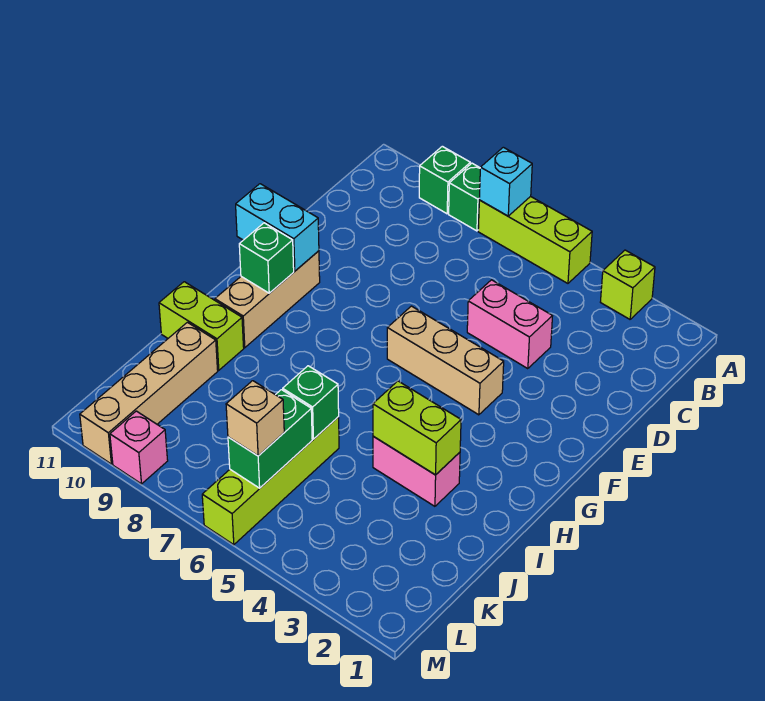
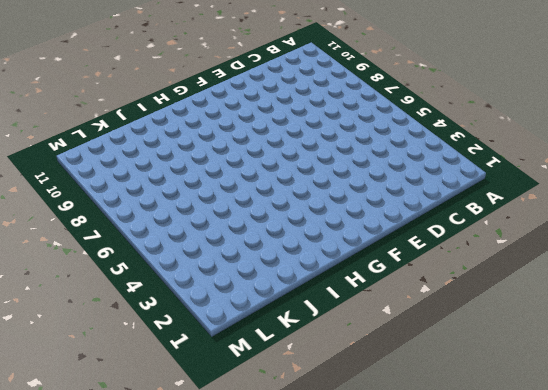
none -> lime 1x1 brick [601,250,655,319]
none -> lime 1x3 brick [478,196,592,283]
none -> green 1x1 brick [449,163,480,231]

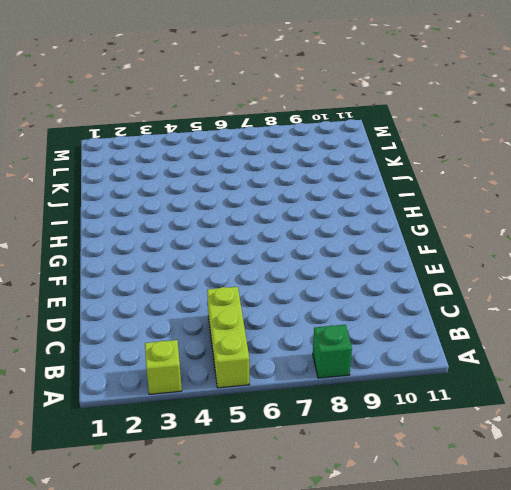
lime 1x3 brick [207,287,250,388] -> lime 1x3 brick turned to [478,196,592,283]
none -> green 1x1 brick [419,146,470,214]
none -> pink 1x2 brick [467,280,552,369]
none -> tan 1x3 brick [387,306,504,415]

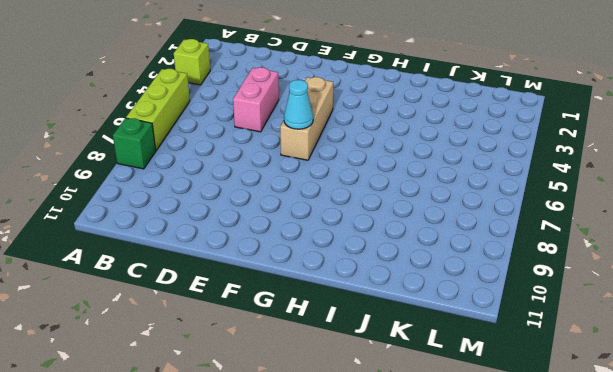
cyan 1x1 cone [284,80,313,129] -> none
none -> green 1x1 brick [419,146,470,214]
none -> tan 1x3 brick [215,251,320,348]
none -> pink 1x2 brick [373,436,460,506]

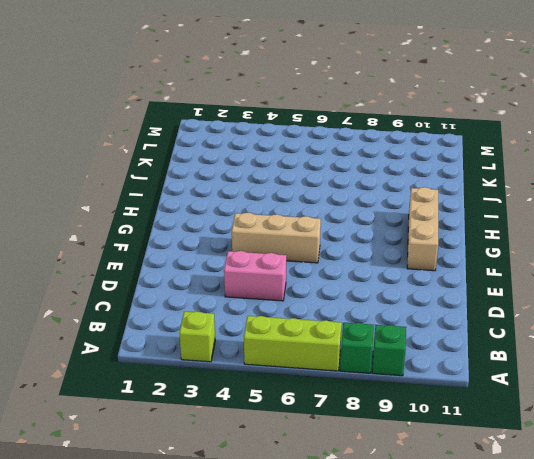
none -> pink 1x2 brick [373,436,460,506]
none -> lime 1x2 brick [159,282,244,370]
none -> lime 1x4 brick [202,417,339,545]

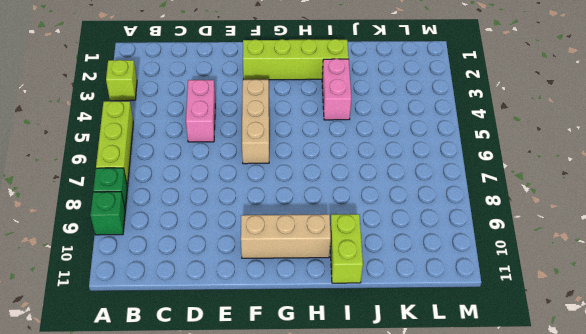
lime 1x4 brick [243,39,349,80] -> lime 1x4 brick moved to [202,417,339,545]
none -> tan 1x4 brick [80,322,218,464]
none -> pink 1x1 brick [110,411,168,484]
none -> cyan 1x1 brick [479,147,532,216]

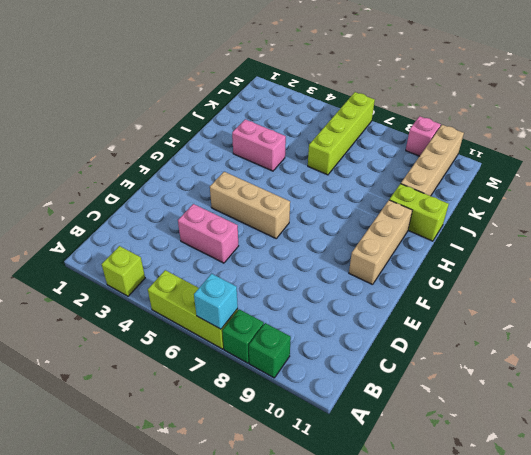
none -> cyan 1x2 brick [236,184,319,271]
none -> green 1x1 brick [239,223,294,293]
none -> lime 1x2 brick [373,381,461,475]

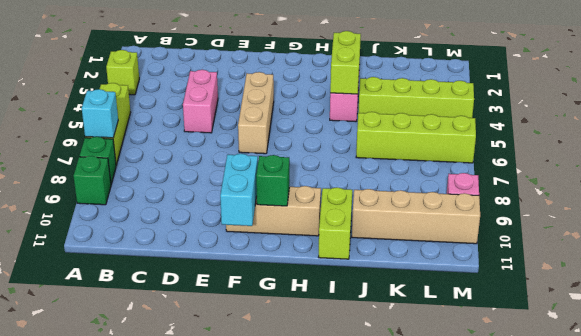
lime 1x4 brick [358,77,474,118] -> none
none -> green 1x1 brick [283,366,339,439]
none -> green 1x2 brick [228,390,312,488]
none -> tan 1x1 brick [226,381,284,456]

